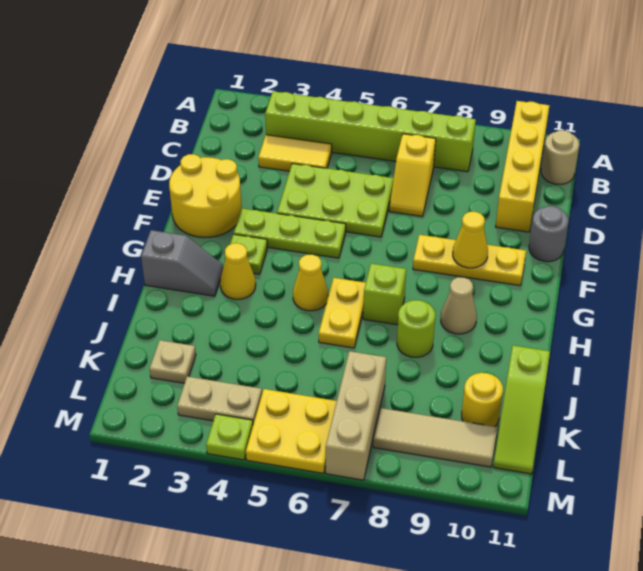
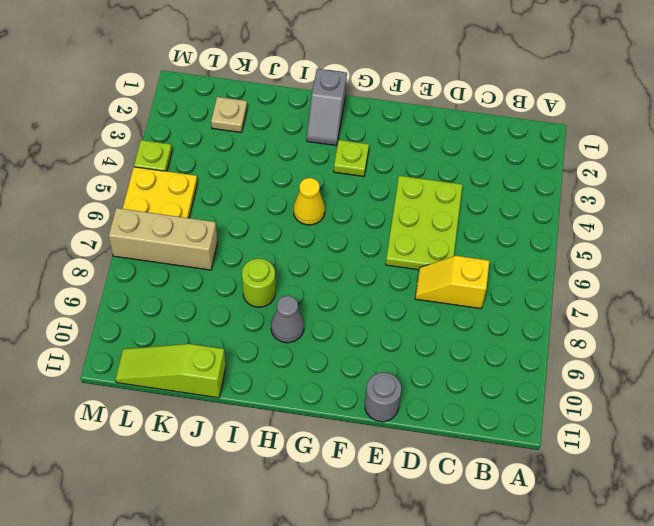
grey 1x1 cone [271,296,304,343] -> tan 1x1 cone [441,277,477,334]
none -> yellow 1x4 brick [496,101,549,232]
none -> lime 1x6 brick [265,91,476,172]
none -> tan 1x1 round brick [541,130,579,184]

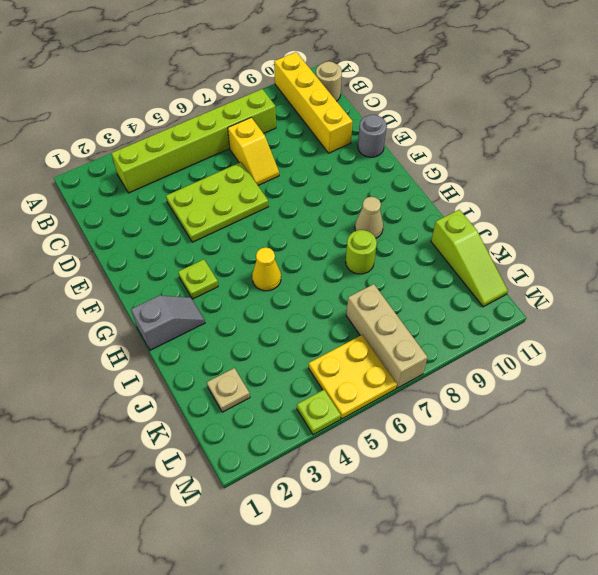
none -> yellow 1x2 tile [258,135,332,171]
none -> yellow 2x2 round brick [169,154,242,238]
none -> lime 1x3 plate [234,208,346,258]

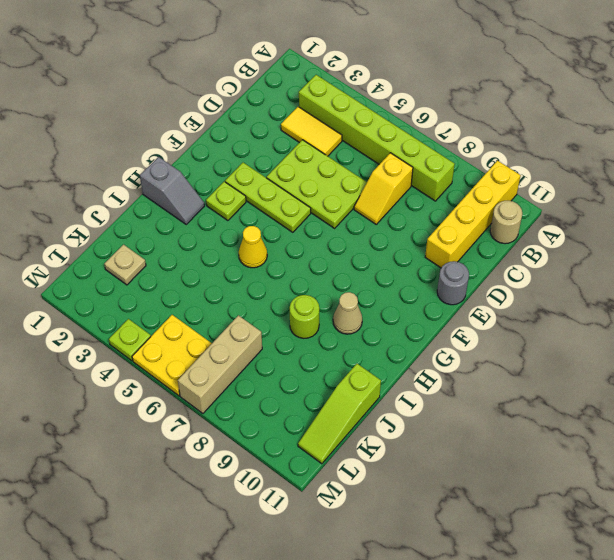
none -> yellow 2x2 round brick [169,154,242,238]
none -> yellow 1x3 plate [413,235,526,286]
none -> yellow 1x1 cone [220,243,256,299]

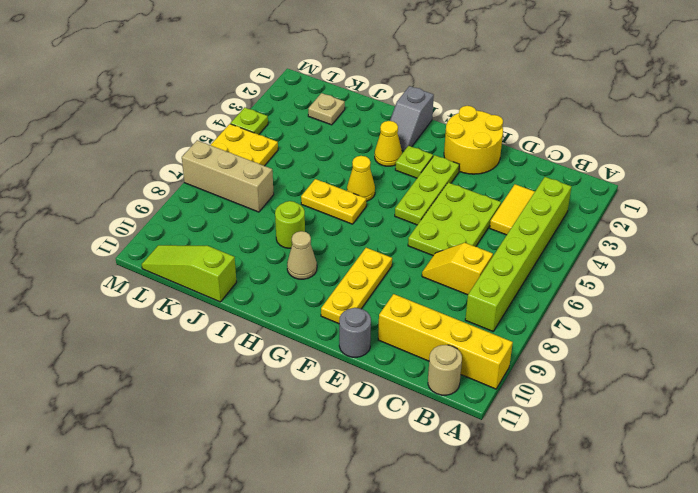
none -> lime 1x1 brick [363,264,406,325]
none -> yellow 1x1 round brick [462,373,503,427]
none -> tan 1x2 plate [177,376,262,424]

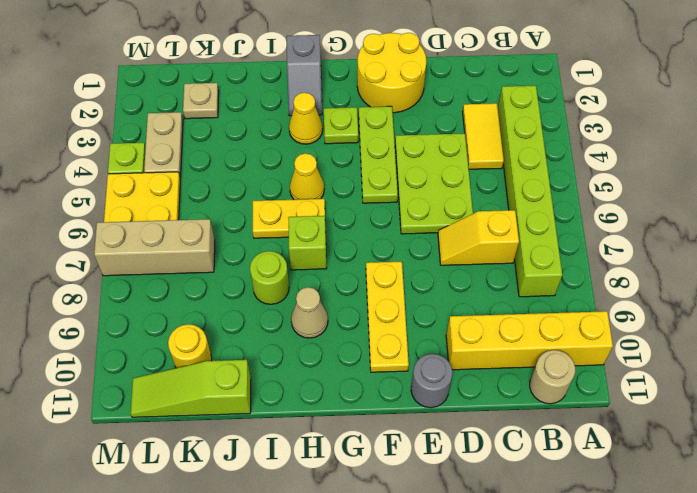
none -> tan 1x3 tile [373,408,498,467]
none -> yellow 1x1 cone [453,212,488,268]

